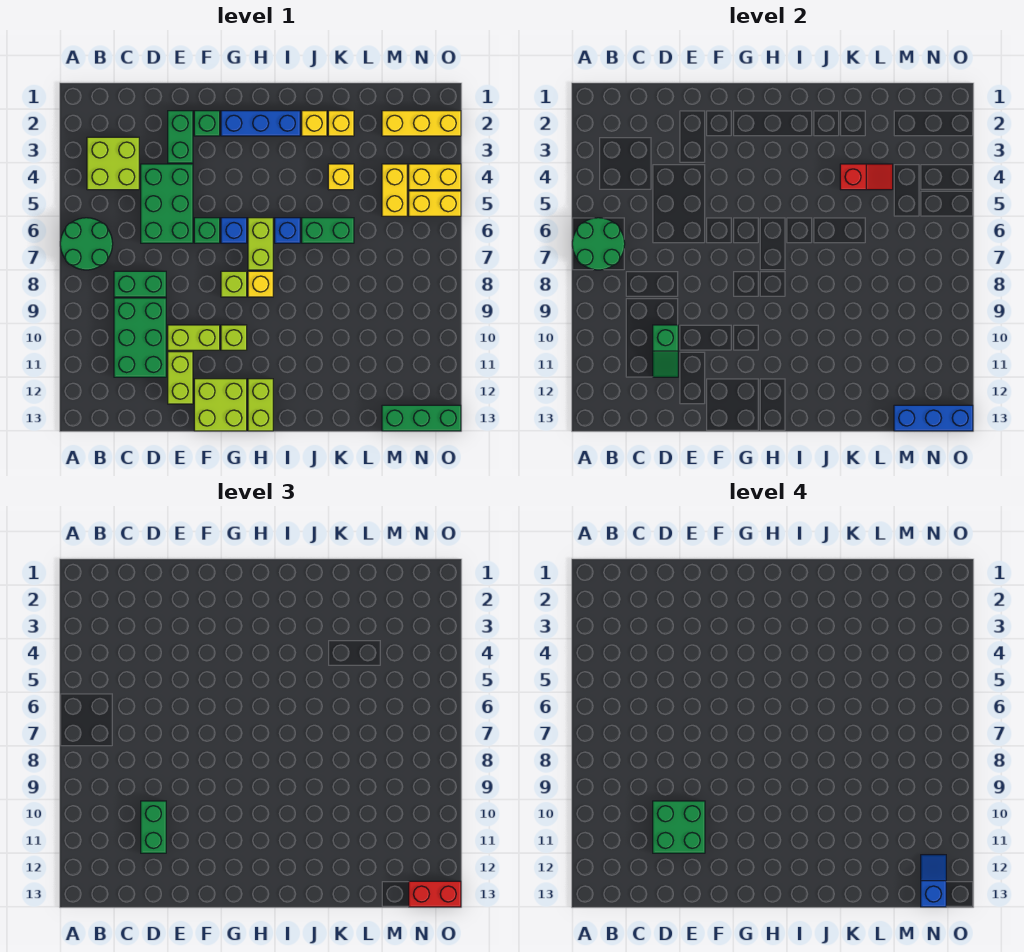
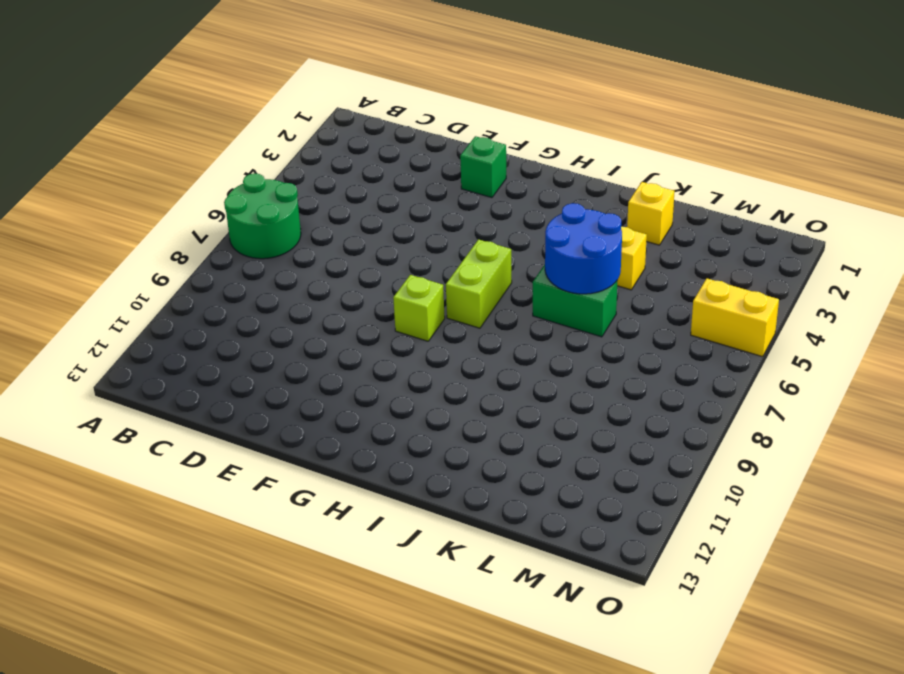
blue 2x2 round brick [545,203,622,294] -> none
none -> lime 2x2 brick [87,137,139,190]
none -> green 1x2 brick [114,271,166,297]
none -> green 2x3 brick [114,298,166,377]
none -> green 2x3 brick [141,164,193,243]

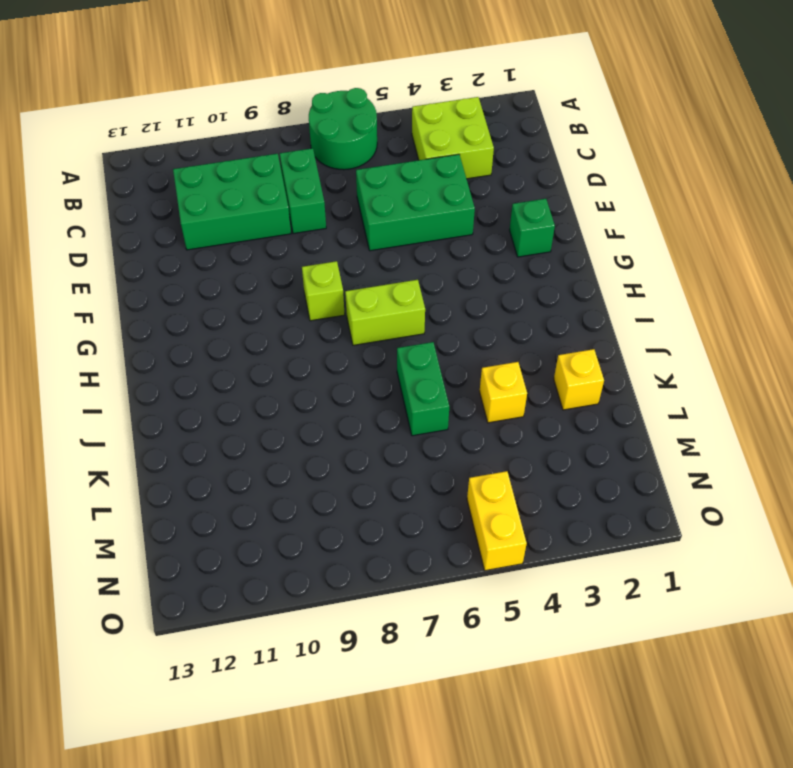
none -> green 1x2 brick [168,111,193,163]
none -> lime 1x2 brick [168,325,220,350]
none -> lime 1x2 brick [168,352,193,404]
none -> green 1x1 brick [194,218,220,243]

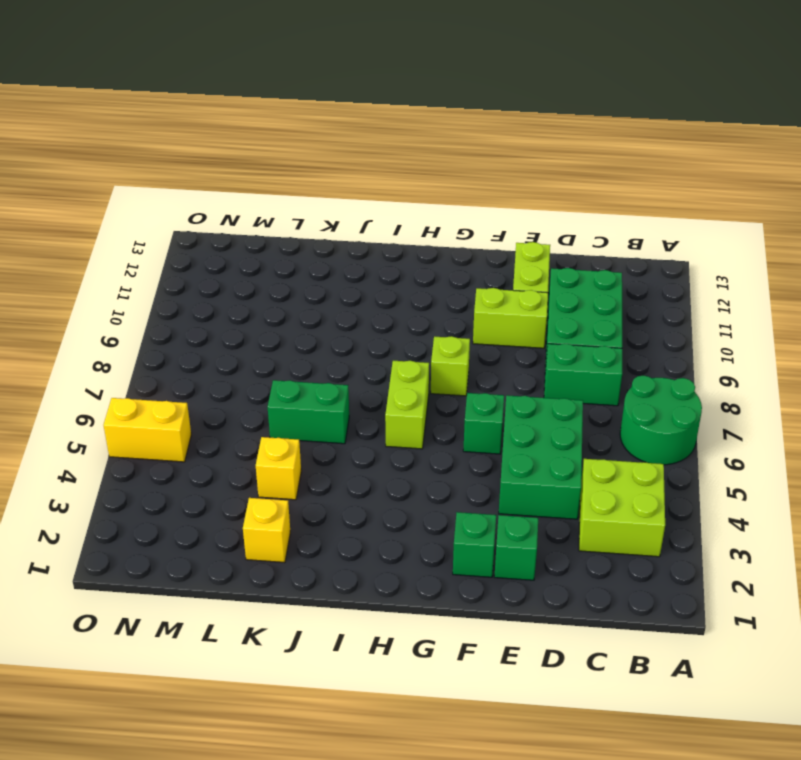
green 1x1 brick [494,515,538,580] -> green 1x2 brick [168,111,193,163]
none -> lime 2x2 brick [194,379,247,431]
none -> blue 1x3 brick [221,111,300,136]
none -> blue 1x1 brick [221,218,247,243]
none -> lime 1x1 brick [221,325,247,350]

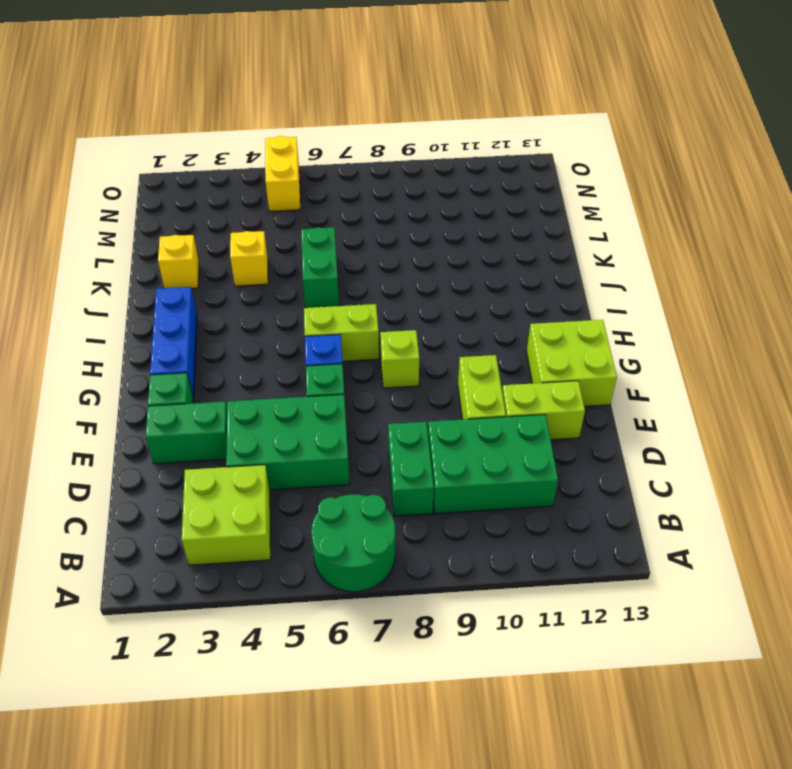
none -> lime 1x1 brick [221,325,247,350]
none -> yellow 1x1 brick [248,271,273,297]
none -> lime 1x2 brick [248,379,273,431]
none -> blue 1x1 brick [275,218,300,243]

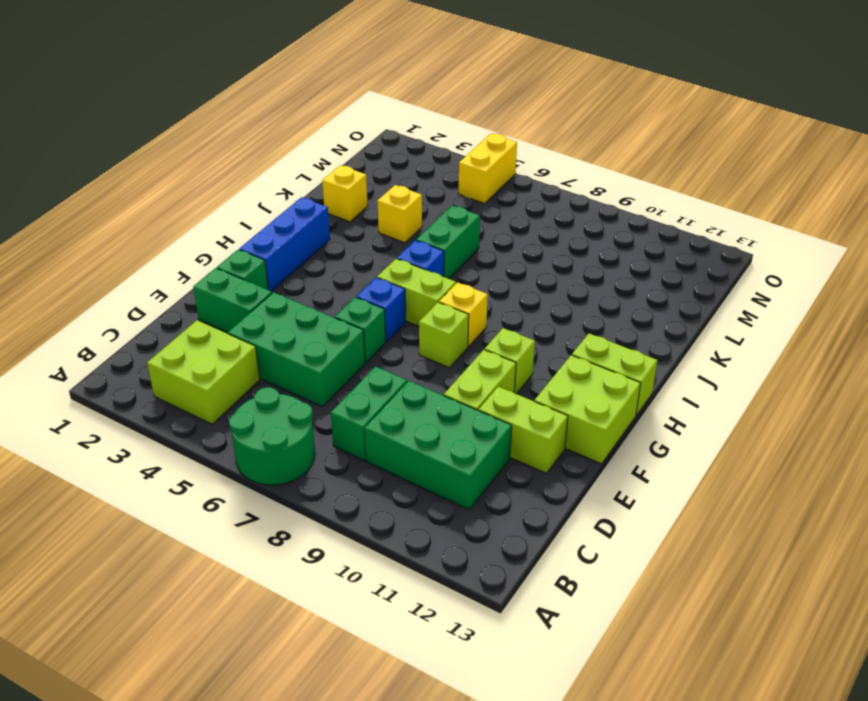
none -> yellow 1x1 brick [302,111,327,136]
none -> yellow 1x3 brick [382,111,461,136]
none -> yellow 1x2 brick [382,164,407,216]
none -> green 1x3 brick [382,405,461,431]

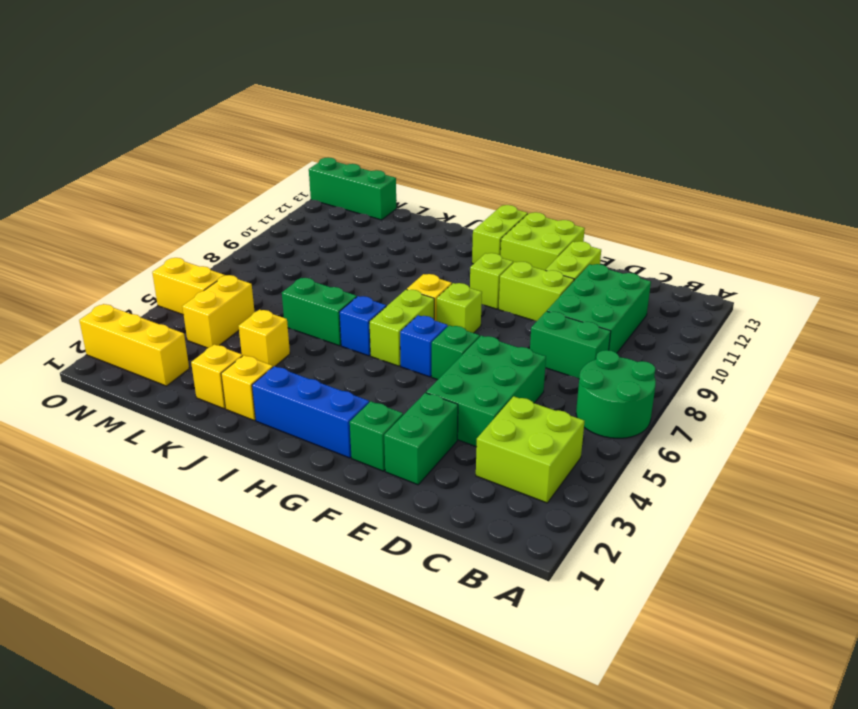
none -> yellow 1x2 brick [409,164,461,190]
none -> green 2x2 round brick [572,218,625,270]
none -> green 1x2 slope [653,325,678,377]
none -> red 1x2 slope [840,164,893,190]

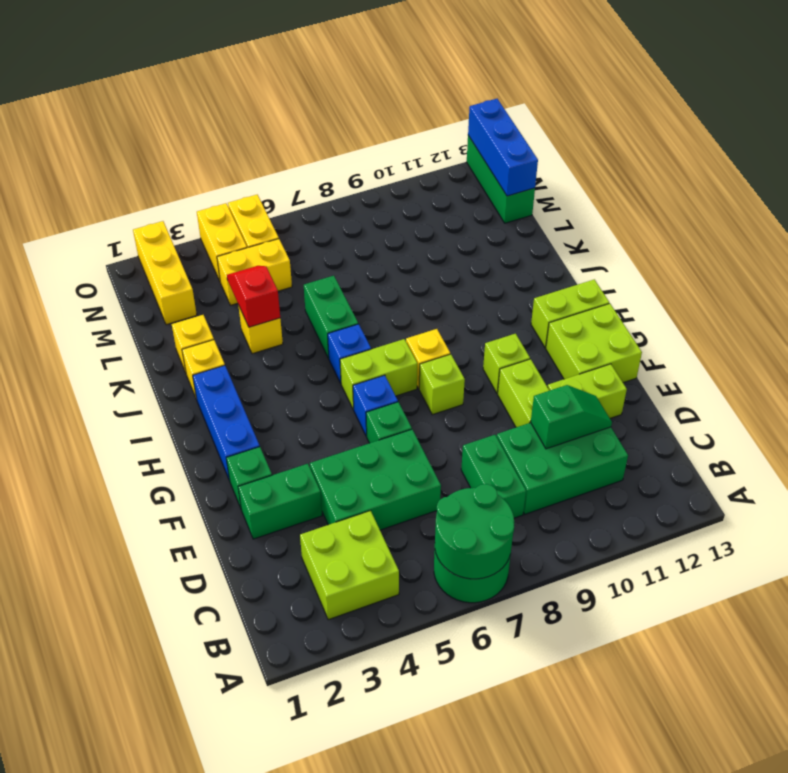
none -> green 1x2 brick [141,801,166,853]
none -> red 1x2 brick [409,881,461,907]
none -> green 2x2 brick [653,801,705,853]
none -> blue 1x2 slope [921,855,946,907]

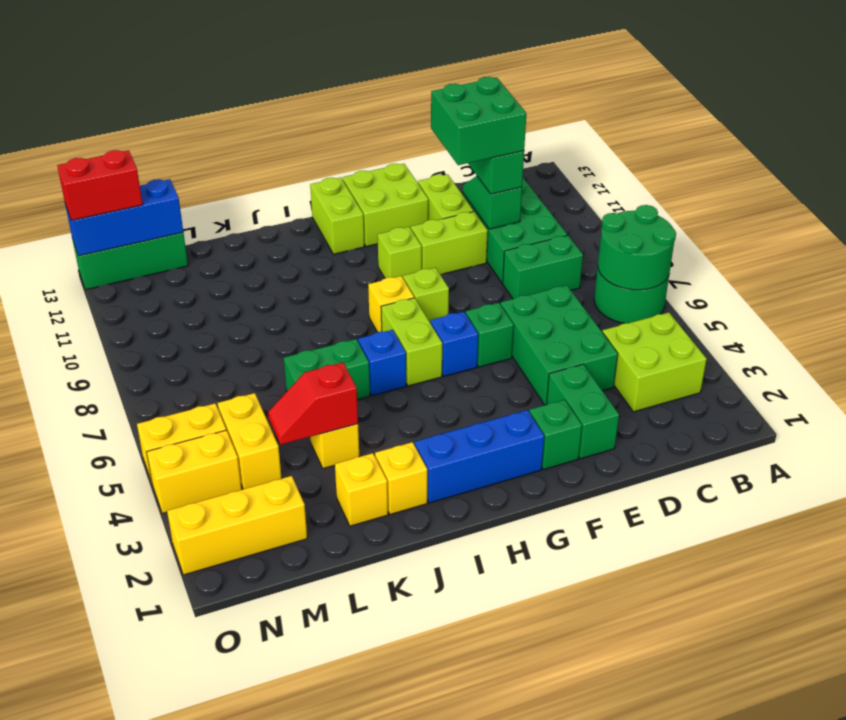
none -> blue 1x2 slope [921,855,946,907]

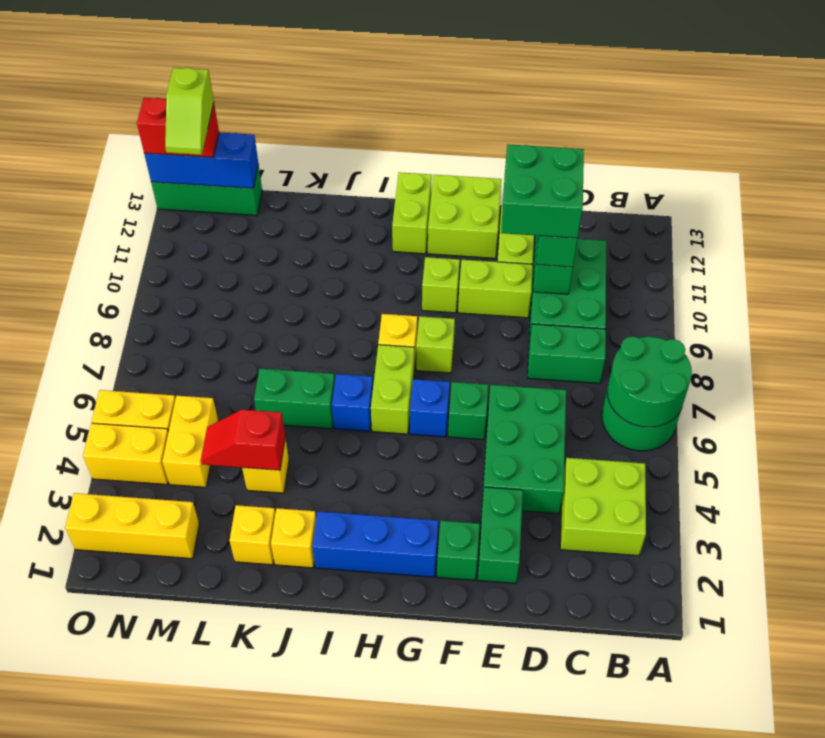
lime 1x2 slope [165,68,214,155] -> blue 1x2 slope [921,855,946,907]

